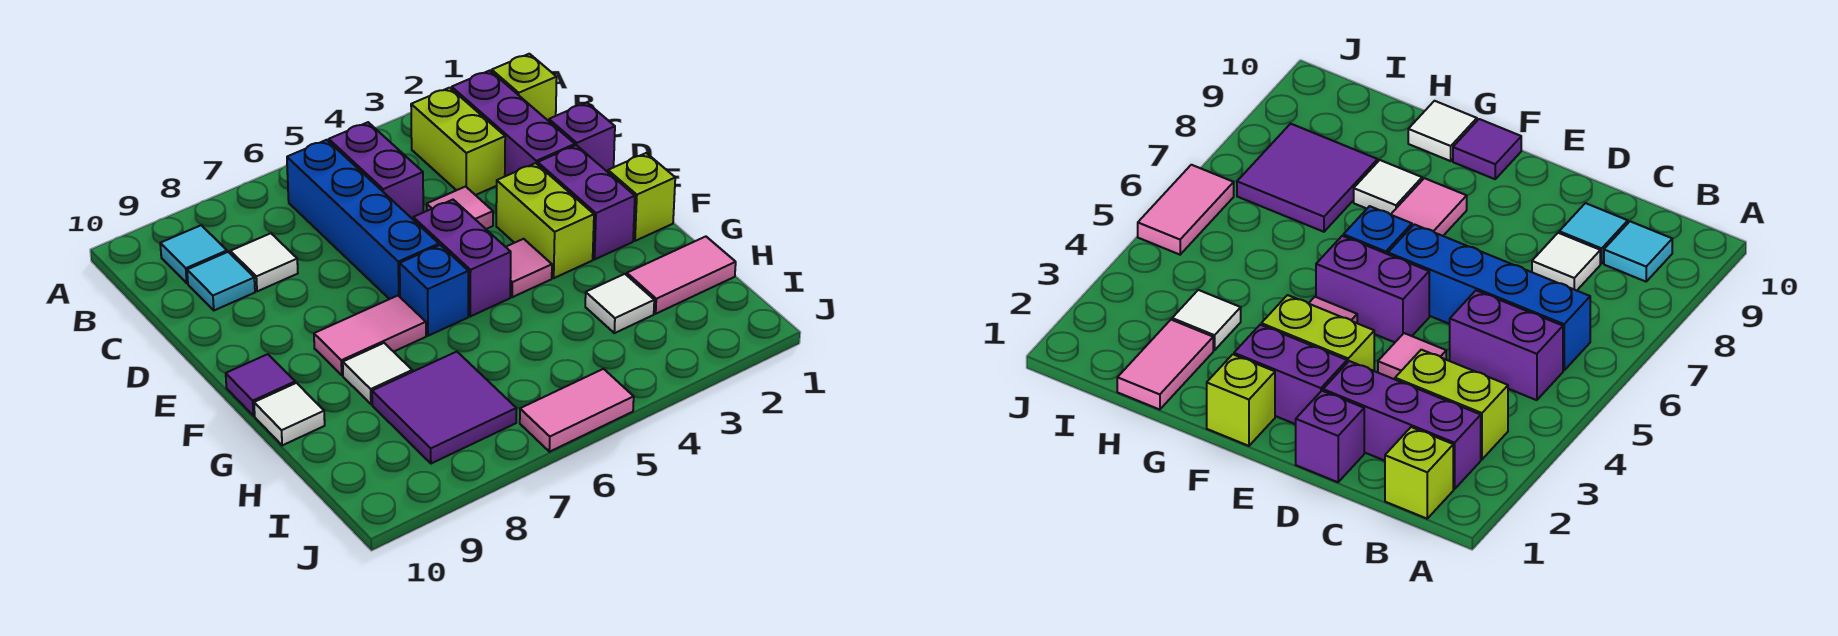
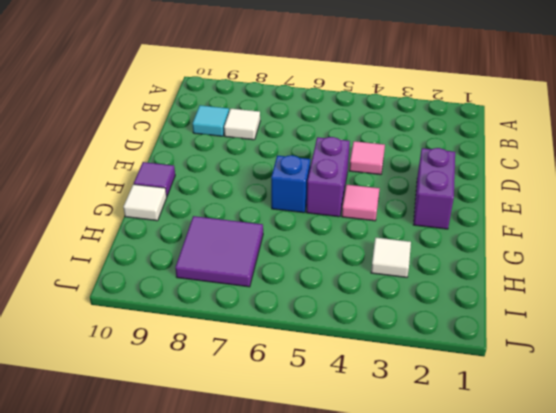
none -> lime 1x1 brick [492,54,557,121]
none -> purple 1x3 brick [452,71,575,176]
none -> lime 1x2 brick [411,88,505,195]

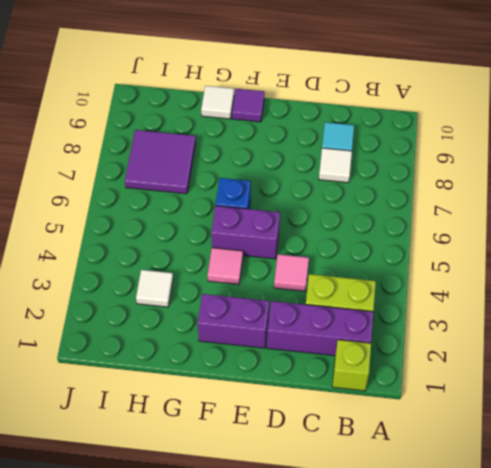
none -> purple 1x2 brick [329,122,423,219]
none -> blue 1x4 brick [287,140,439,299]
none -> cyan 1x1 tile [160,225,227,283]

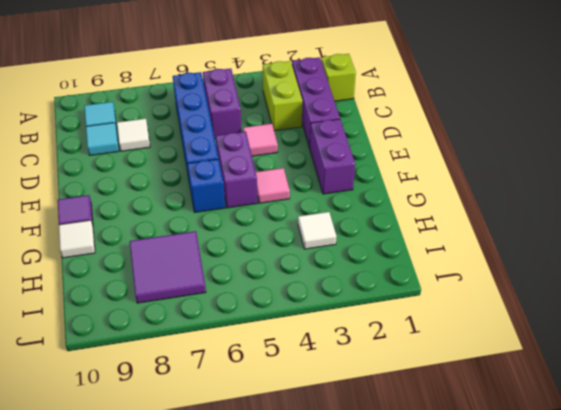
none -> purple 1x1 brick [549,103,615,172]
none -> lime 1x2 brick [496,163,594,278]
none -> lime 1x1 brick [608,153,675,241]

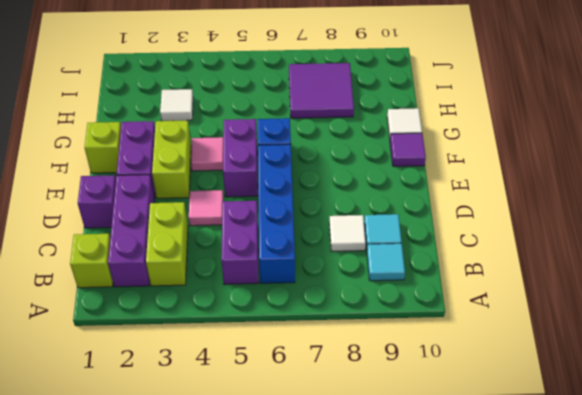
none -> pink 1x2 tile [314,296,426,375]
none -> white 1x1 tile [343,343,412,404]
none -> pink 1x2 tile [627,237,736,314]

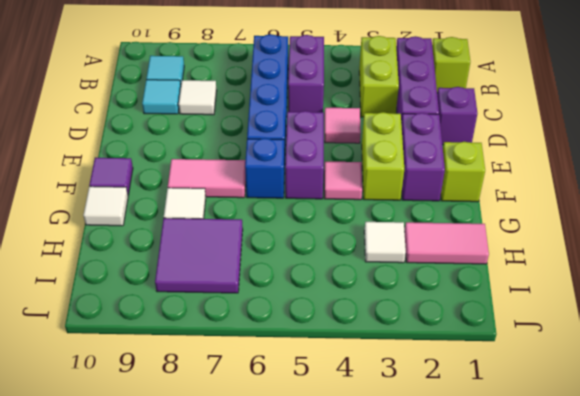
none -> pink 1x2 tile [520,369,634,452]

